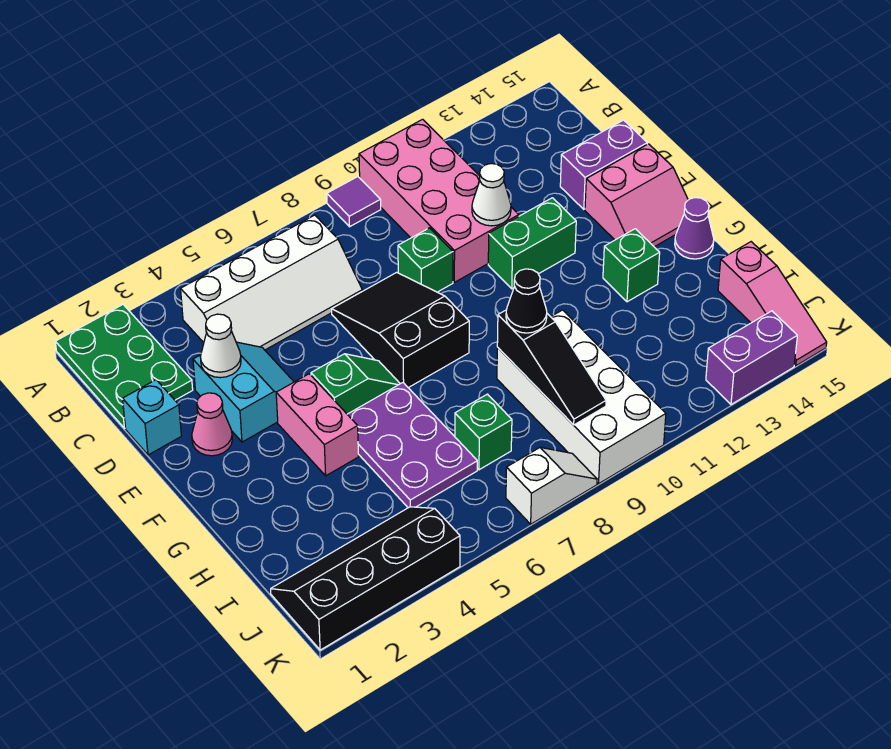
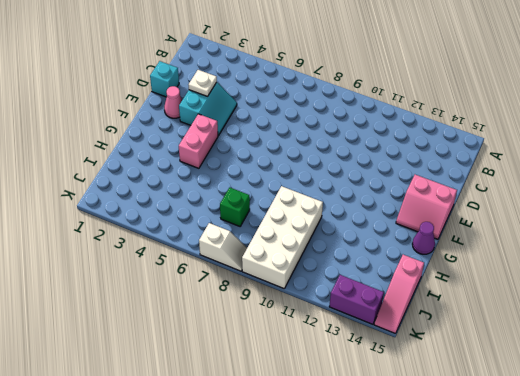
white 1x1 plate [188,70,217,96] -> white 1x1 cone [200,314,241,378]
none -> green 2x3 plate [55,305,193,428]
none -> purple 1x1 tile [327,177,381,227]
none -> pink 2x4 brick [359,119,519,282]

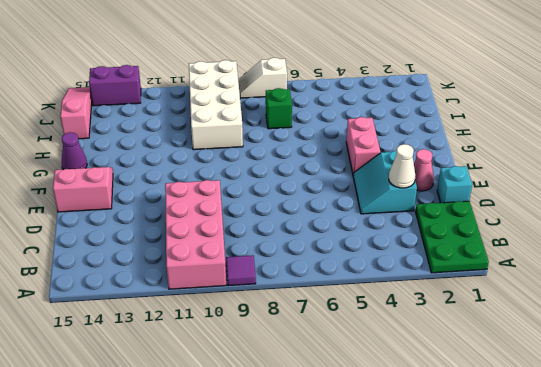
none -> white 2x4 slope [181,215,362,350]
none -> black 2x3 slope [332,272,469,388]
none -> green 1x1 brick [398,228,453,292]

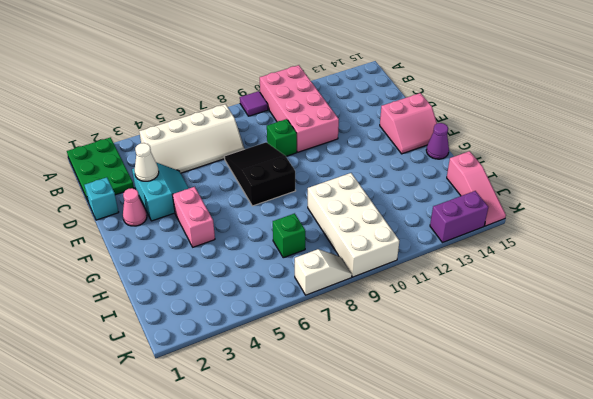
none -> purple 1x2 brick [560,120,647,209]
none -> green 1x2 brick [488,198,576,289]
none -> green 1x2 slope [311,354,400,414]

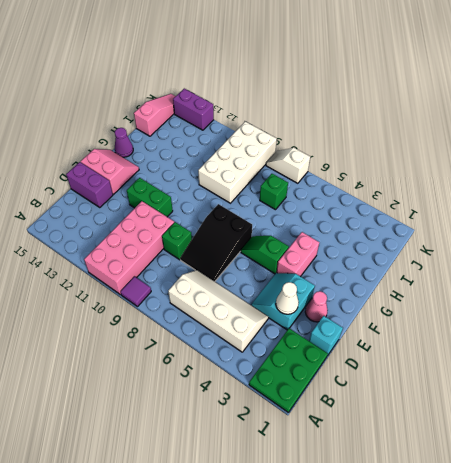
none -> purple 2x3 plate [347,383,477,508]
none -> green 1x1 brick [603,229,660,302]
none -> black 2x4 slope [271,507,460,650]

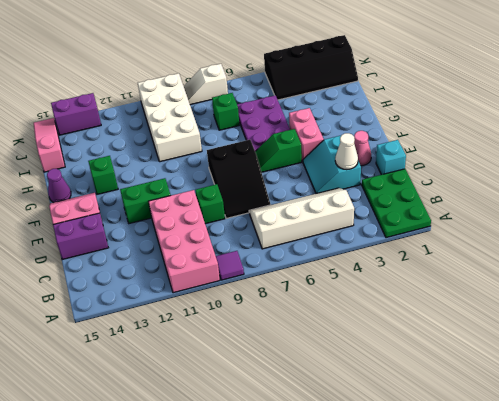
none -> white 1x1 cone [472,164,511,226]
none -> black 1x3 slope [497,310,606,425]
none -> black 1x1 cone [506,269,547,333]

